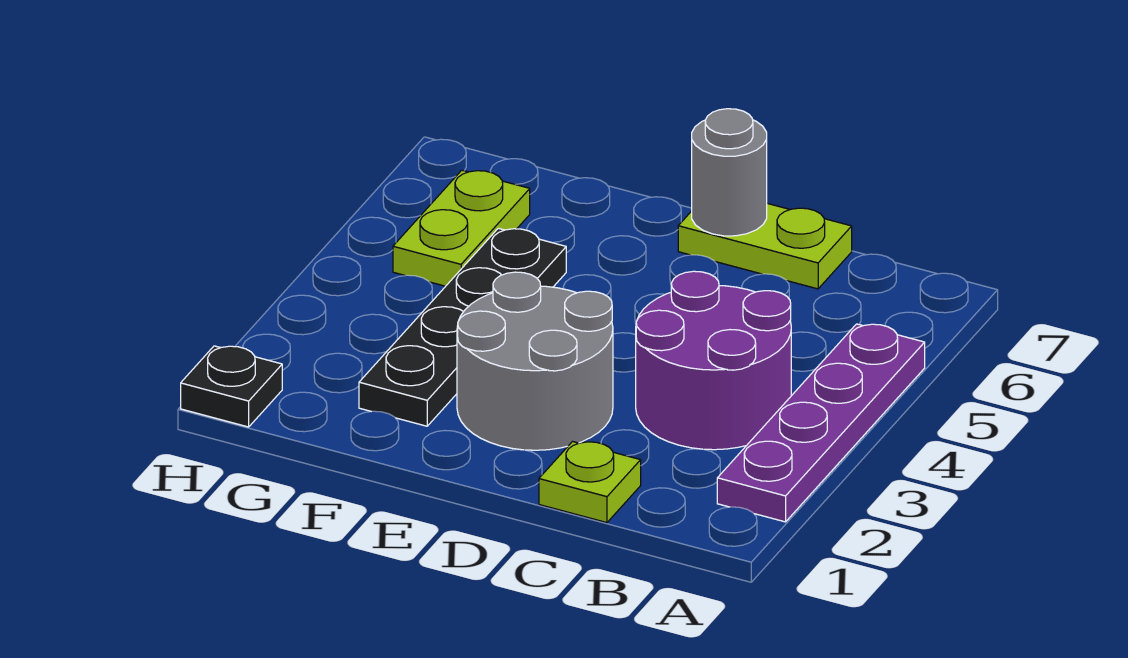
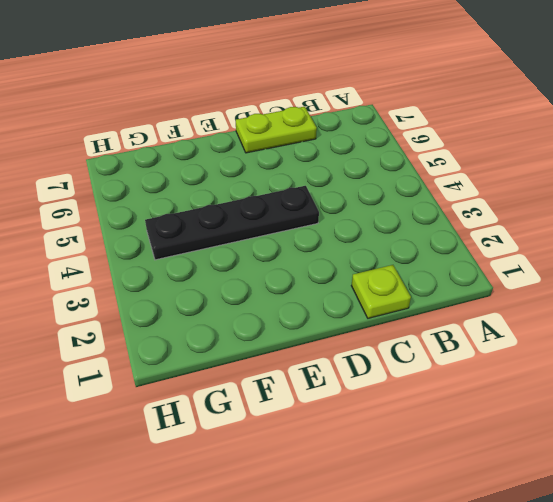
black 1x4 plate [145,186,319,260] -> black 1x4 plate turned to [359,228,566,426]
none -> purple 1x4 plate [717,324,925,522]
none -> purple 2x2 round brick [636,271,791,450]

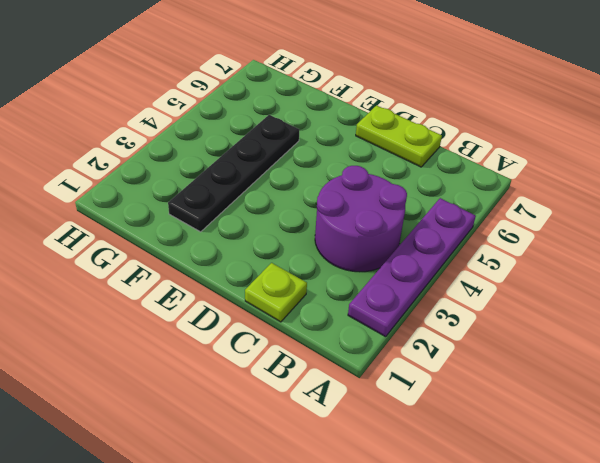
none -> grey 2x2 round brick [457,272,613,450]
none -> lime 1x2 plate [393,170,530,286]

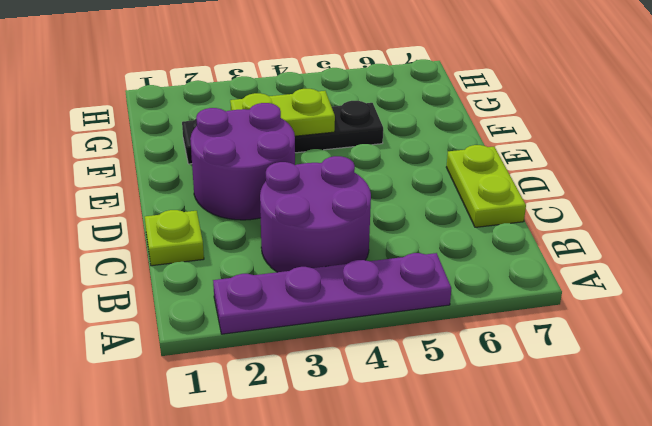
purple 2x2 round brick [190,103,295,220] -> grey 2x2 round brick [457,272,613,450]
lime 1x2 plate [230,89,335,136] -> lime 1x2 plate moved to [393,170,530,286]
none -> black 1x1 plate [181,346,282,427]
none -> grey 1x1 round brick [692,109,767,236]

